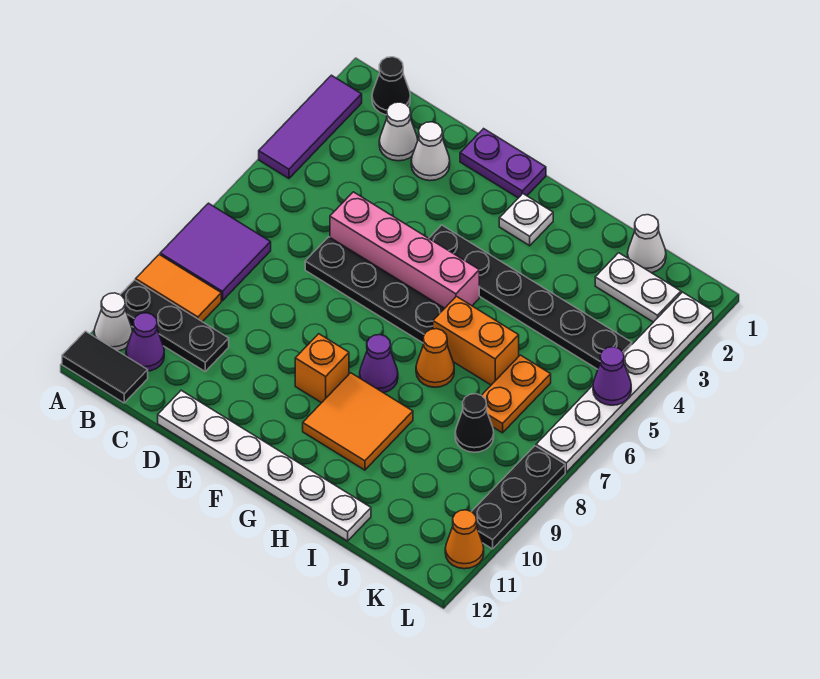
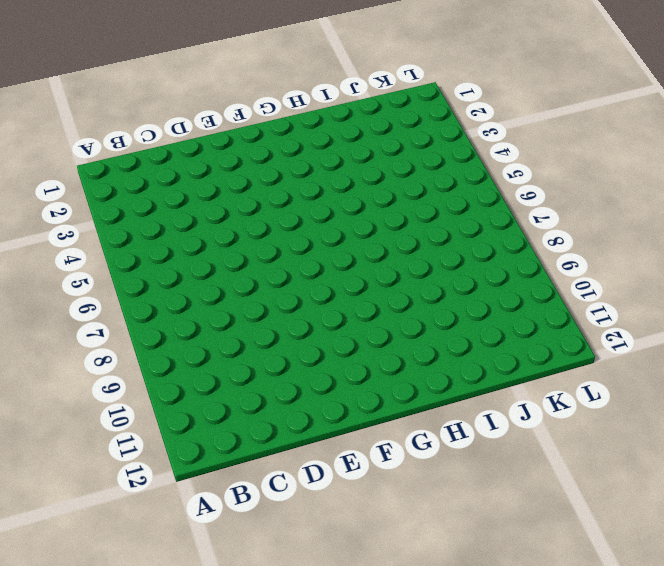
none -> purple 1x3 tile [259,75,362,178]
none -> purple 2x2 tile [160,203,271,301]
none -> orange 1x2 tile [136,255,221,322]

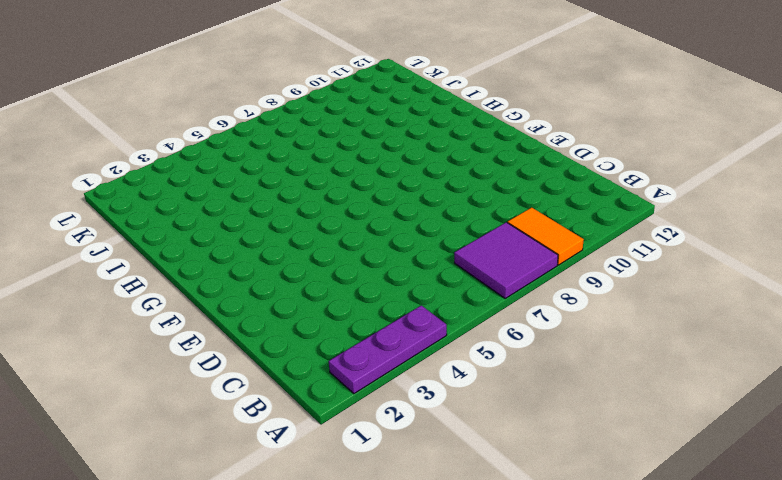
purple 1x3 plate [329,305,447,394] -> purple 1x3 tile [259,75,362,178]
none -> black 1x3 plate [120,280,229,371]
none -> white 1x1 cone [94,293,132,351]
none -> black 1x2 tile [62,331,148,403]

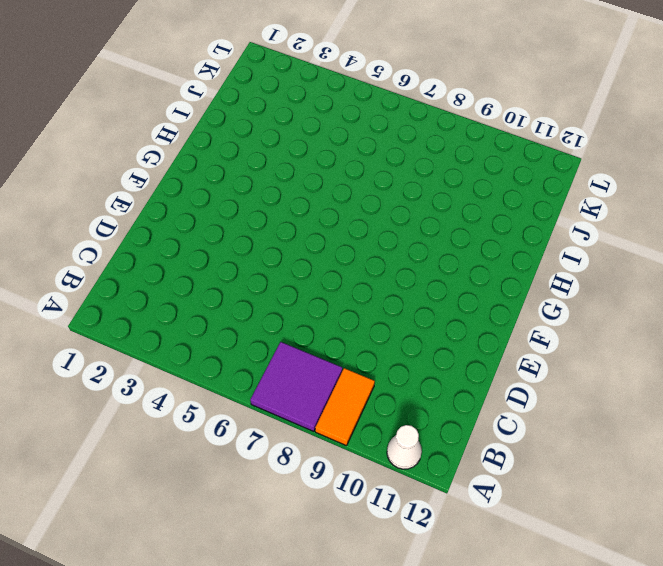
none -> purple 1x3 tile [259,75,362,178]
none -> black 1x3 plate [120,280,229,371]
none -> black 1x2 tile [62,331,148,403]

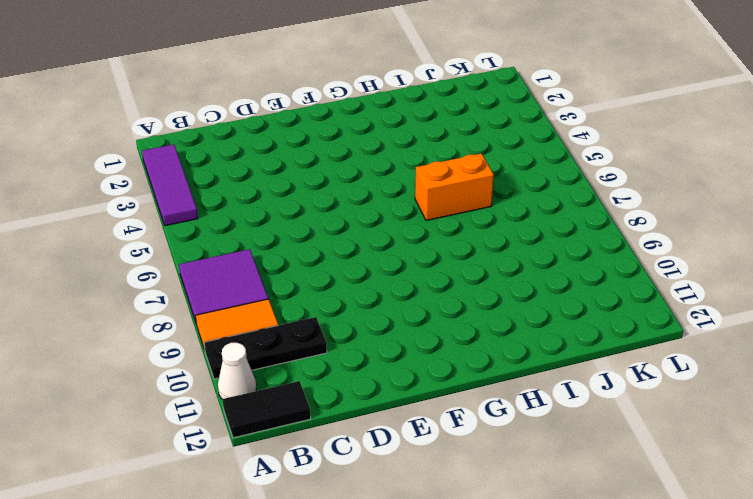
none -> black 1x1 cone [372,57,410,115]
none -> purple 1x1 cone [126,313,164,371]
none -> white 1x1 cone [379,102,418,161]

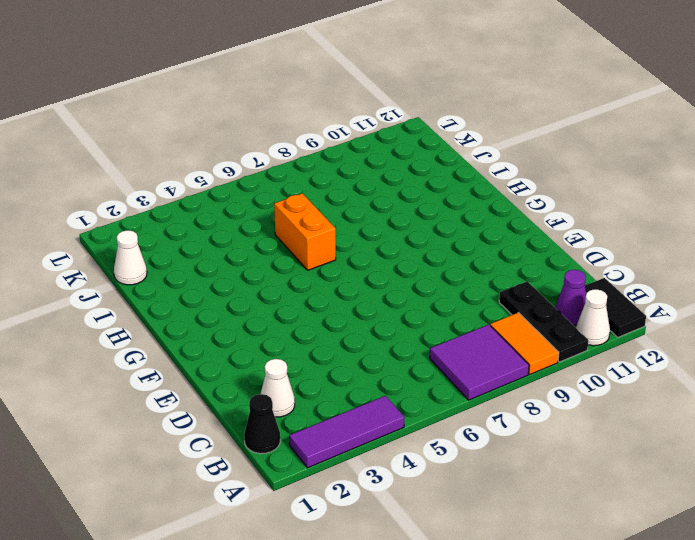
none -> white 1x1 cone [411,122,450,181]
none -> pink 1x4 brick [330,192,479,308]
none -> black 1x4 plate [305,237,445,343]

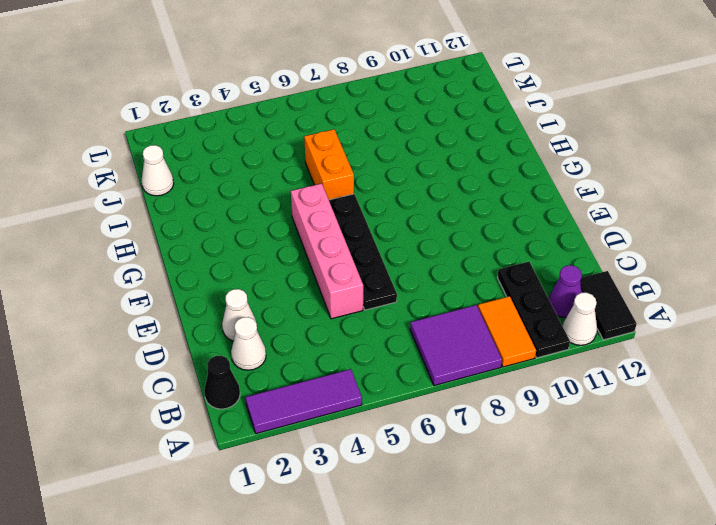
none -> white 1x6 plate [158,390,371,541]
none -> purple 1x2 plate [460,129,546,198]
none -> black 1x6 plate [429,225,632,369]

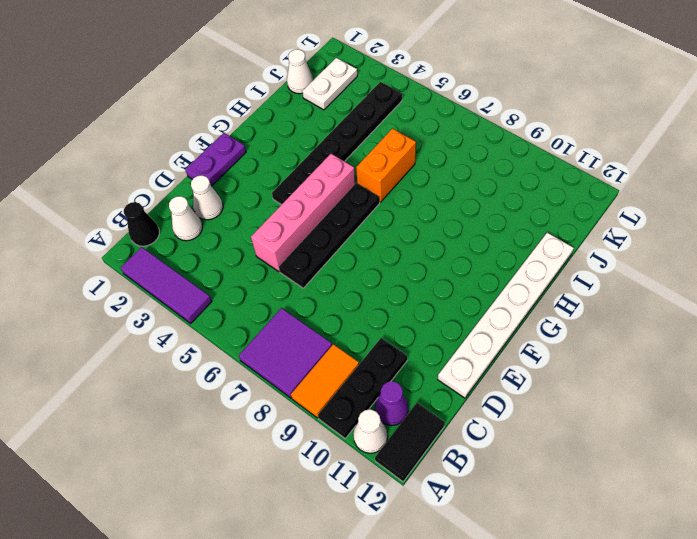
none -> orange 1x1 brick [295,334,349,403]
none -> white 1x1 plate [499,194,553,246]
none -> purple 1x1 cone [360,335,398,393]

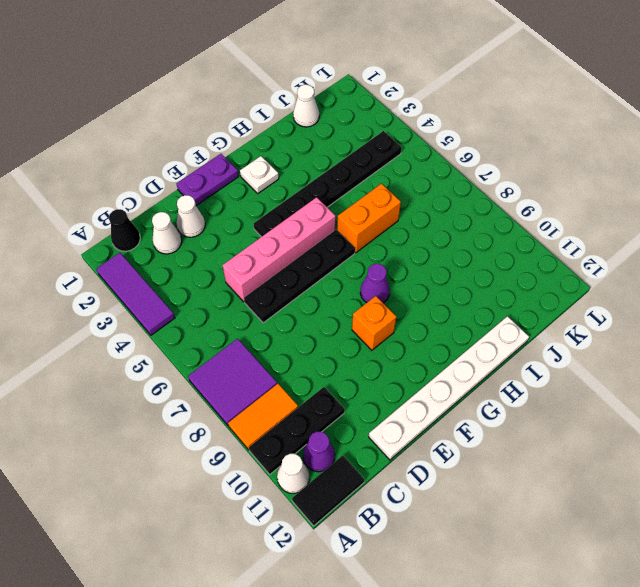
none -> orange 2x2 tile [303,373,413,470]
none -> orange 1x1 cone [416,329,454,387]
none -> white 1x2 plate [595,253,681,322]

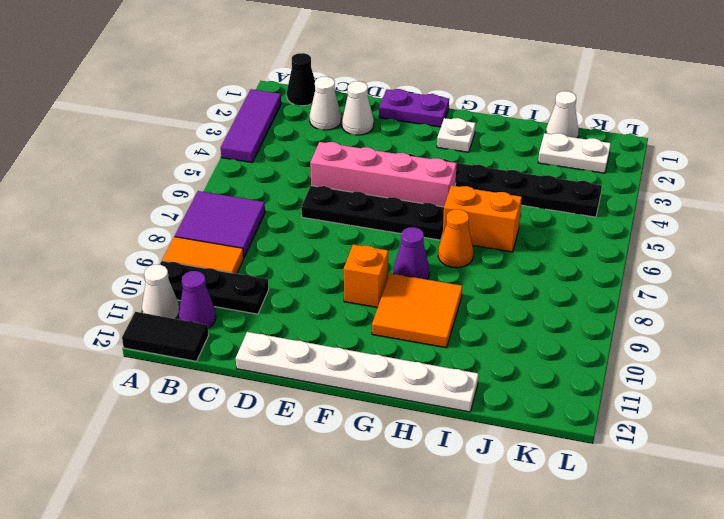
none -> orange 1x2 plate [482,355,551,433]
none -> black 1x1 cone [455,394,494,452]
none -> white 1x6 plate [536,292,713,472]

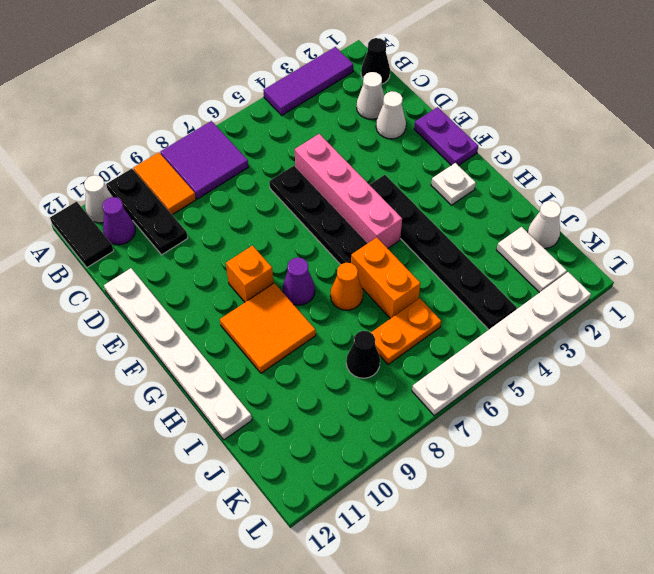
none -> black 1x3 plate [472,446,565,549]
none -> orange 1x1 cone [445,510,484,569]
none -> purple 1x1 cone [593,347,631,405]

